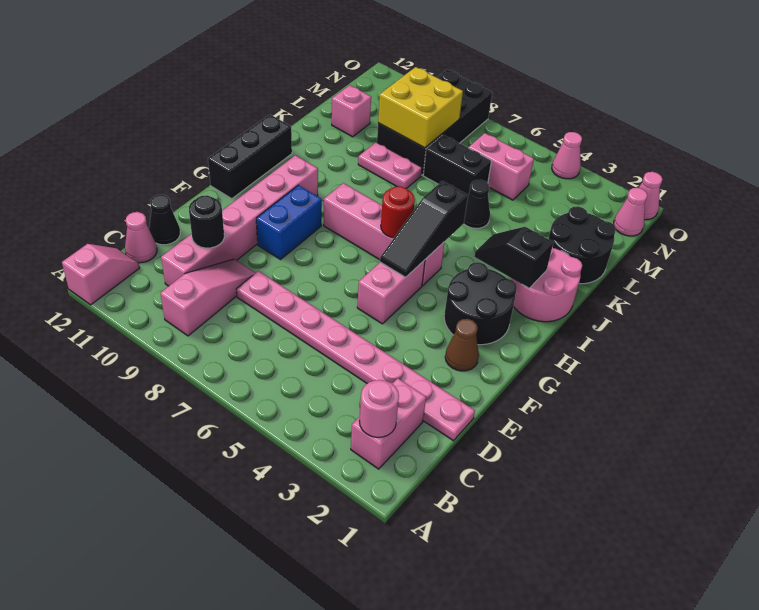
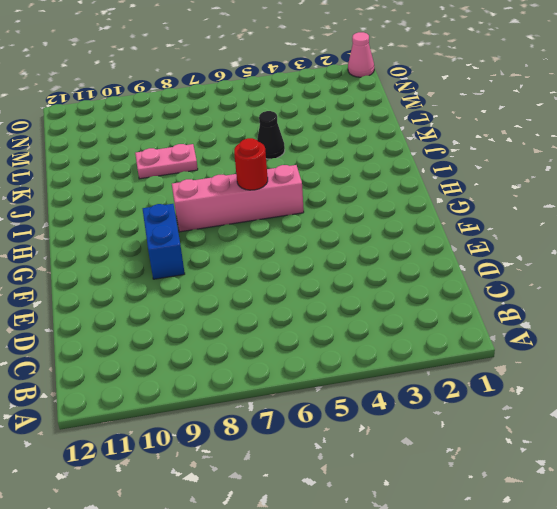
none -> pink 1x2 slope [62,244,140,305]
none -> pink 1x2 brick [351,378,426,469]
none -> pink 1x3 slope [160,259,255,336]
none -> pink 1x6 brick [161,155,318,286]

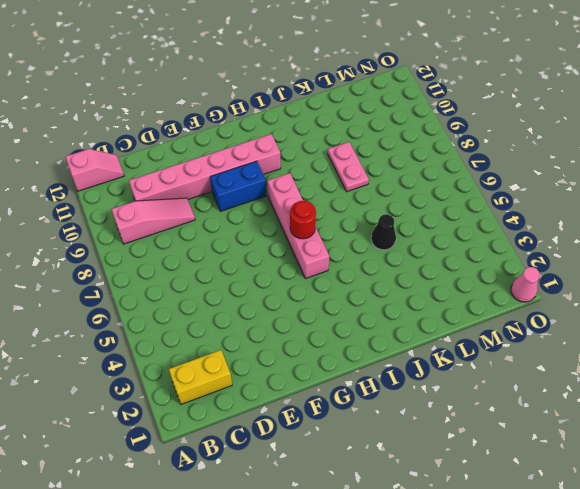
yellow 1x2 brick [169,350,232,404] -> pink 1x2 brick [351,378,426,469]
none -> pink 1x1 cone [125,212,157,263]
none -> pink 1x8 plate [236,271,475,441]
none -> black 1x1 cone [149,195,180,245]
none -> brown 1x1 cone [445,319,479,371]

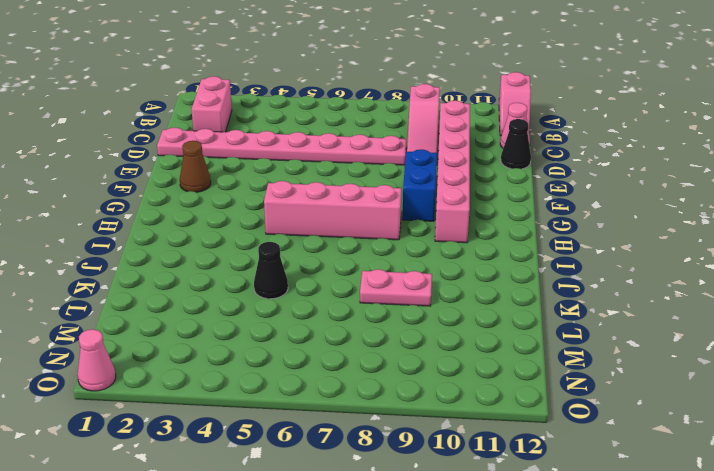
none -> pink 1x2 brick [357,260,425,324]
none -> black 2x2 round brick [444,262,517,345]
none -> black 1x3 brick [208,115,292,199]
none -> pink 2x2 round brick [512,247,582,322]

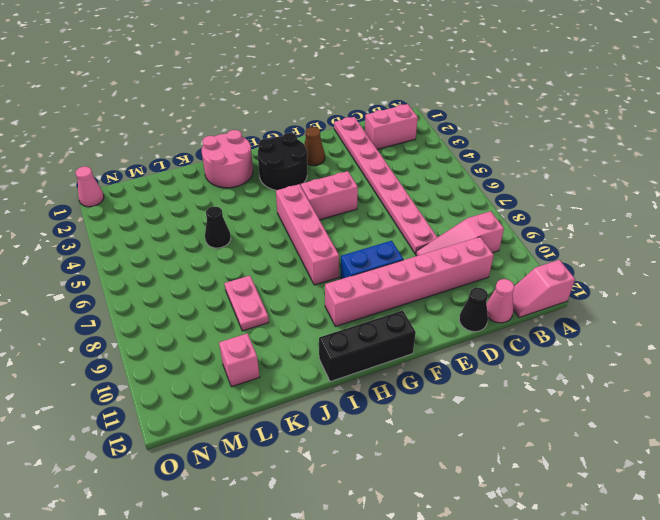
none -> black 2x2 round brick [548,206,616,284]
none -> black 1x2 brick [423,135,491,195]
none -> black 2x4 brick [377,69,492,175]
none -> pink 1x2 brick [468,133,534,200]

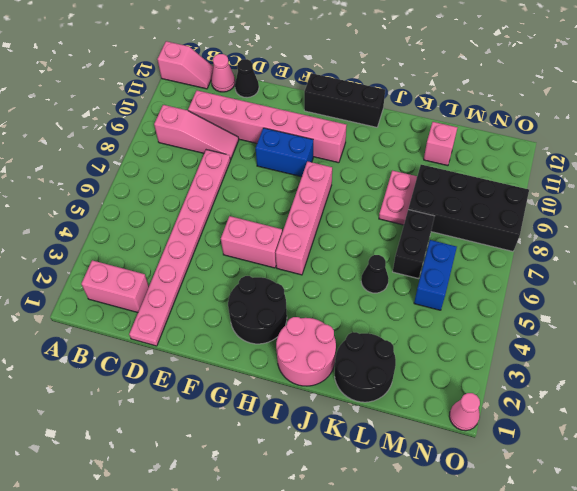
blue 1x2 brick [414,240,457,310] -> pink 1x2 brick [468,133,534,200]
none -> brown 1x1 cone [445,319,479,371]
none -> pink 1x1 cone [614,188,648,236]
none -> pink 1x1 cone [552,132,582,179]
none -> pink 1x1 round brick [359,380,399,437]

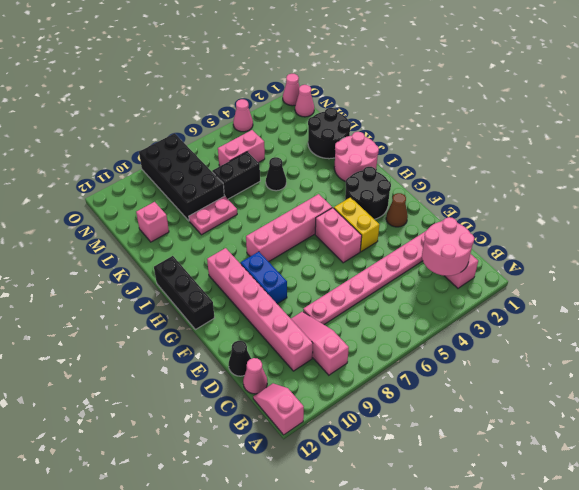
pink 2x2 round brick [422,217,474,276] -> pink 1x1 round brick [359,380,399,437]
yellow 1x2 brick [334,197,379,252] -> none
none -> black 1x1 round brick [189,195,224,248]
none -> black 1x3 slope [380,181,468,277]
none -> red 1x1 round brick [381,186,415,238]
none -> black 1x2 slope [474,227,553,288]

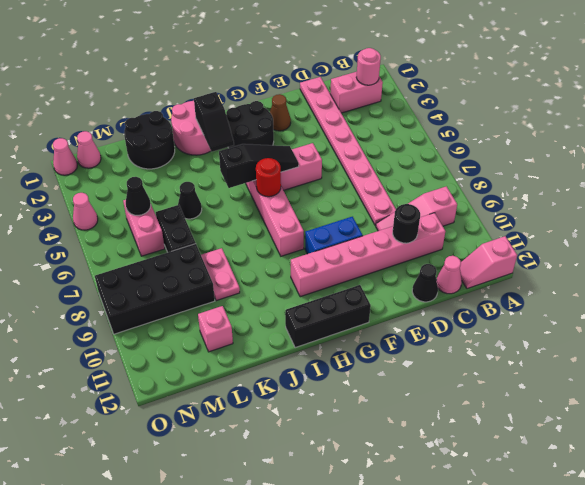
black 1x1 cone [126,177,151,215] -> none
none -> yellow 2x2 brick [378,67,463,148]

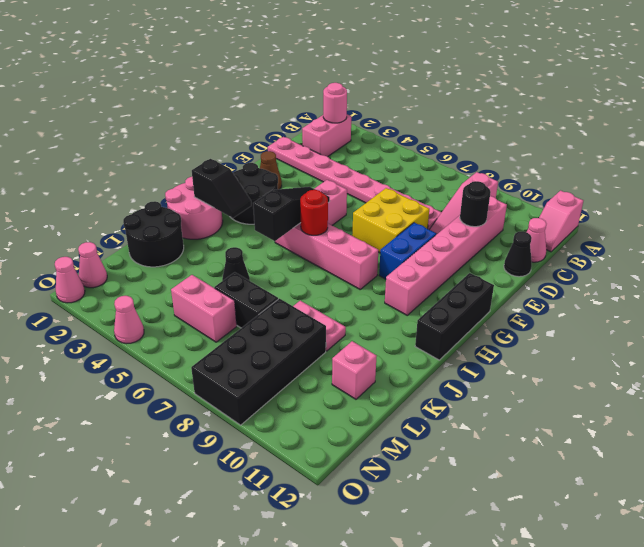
yellow 2x2 brick [352,188,429,253] -> yellow 2x2 brick moved to [378,67,463,148]

